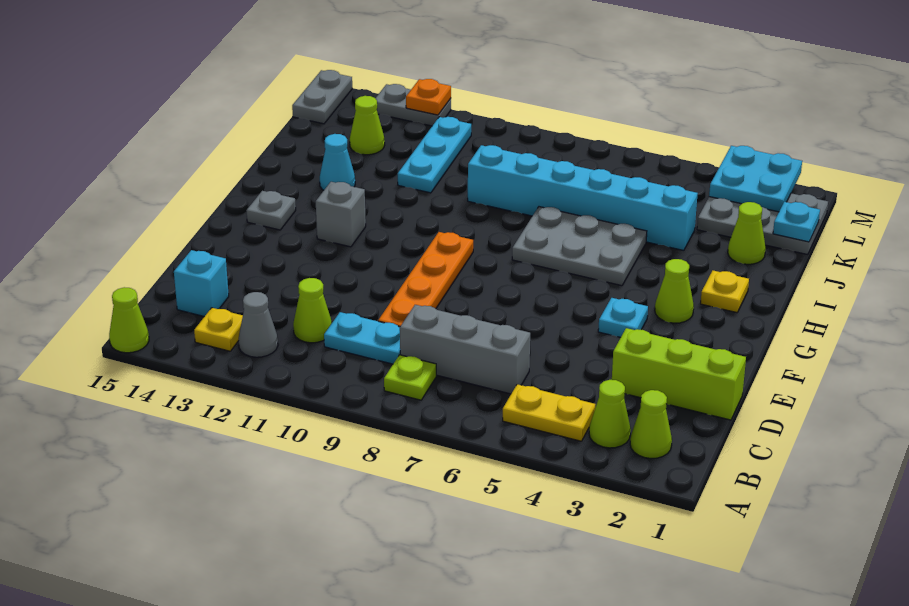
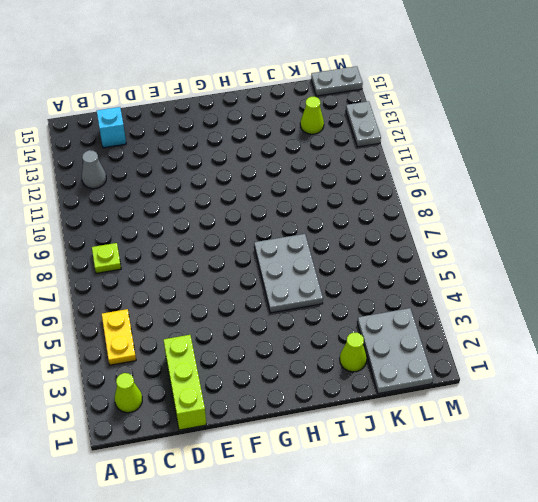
none -> lime 1x1 cone [109,287,149,353]
none -> lime 1x1 cone [589,380,631,448]
none -> yellow 1x1 plate [194,308,243,351]
none -> grey 1x3 brick [400,305,530,394]

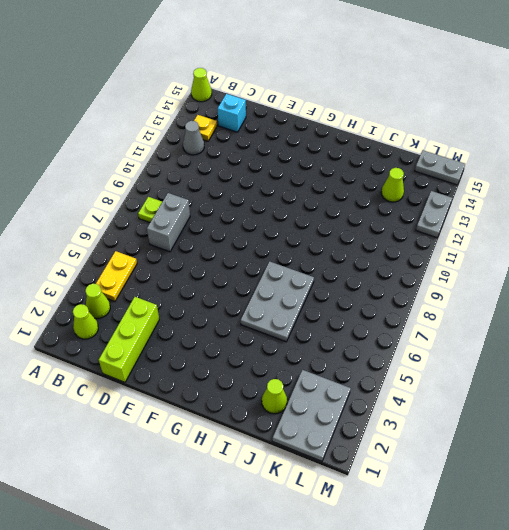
grey 1x2 brick [147,193,190,252] -> grey 1x3 brick [400,305,530,394]
none -> cyan 1x2 plate [324,312,400,364]
none -> lime 1x1 cone [293,278,332,343]
none -> orange 1x4 plate [378,232,473,327]
none -> cyan 1x1 plate [598,298,648,337]

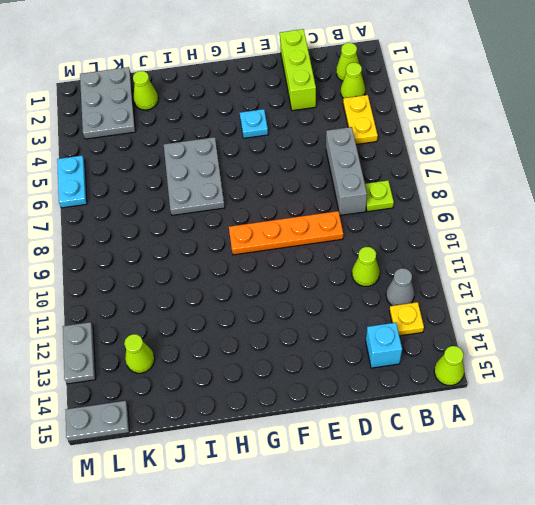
cyan 1x2 plate [57,156,87,208] -> cyan 1x2 plate moved to [324,312,400,364]
none -> lime 1x1 cone [655,259,694,323]
none -> grey 1x1 brick [316,182,366,247]
none -> grey 1x1 plate [246,191,296,230]
none -> yellow 1x1 plate [701,271,749,313]

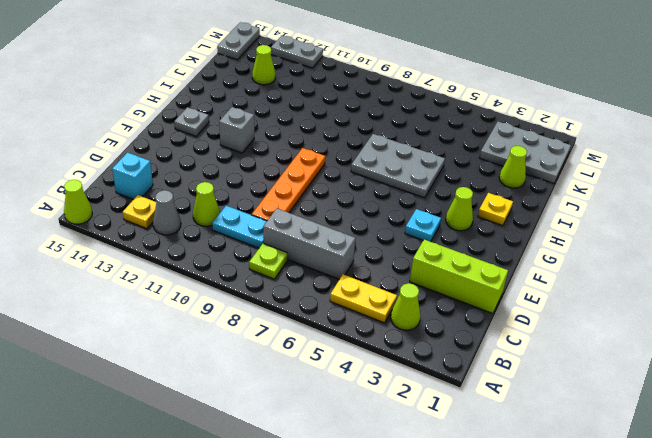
none -> lime 1x1 cone [630,390,672,458]
none -> cyan 1x1 cone [320,134,355,190]
none -> cyan 1x6 brick [468,145,698,250]
none -> cyan 1x3 plate [398,117,471,193]

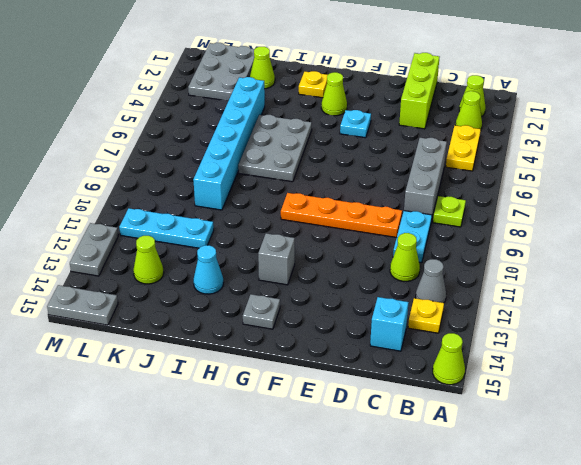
none -> cyan 1x1 plate [773,202,820,242]
none -> cyan 2x2 plate [709,146,802,212]
none -> orange 1x1 plate [406,79,451,115]

